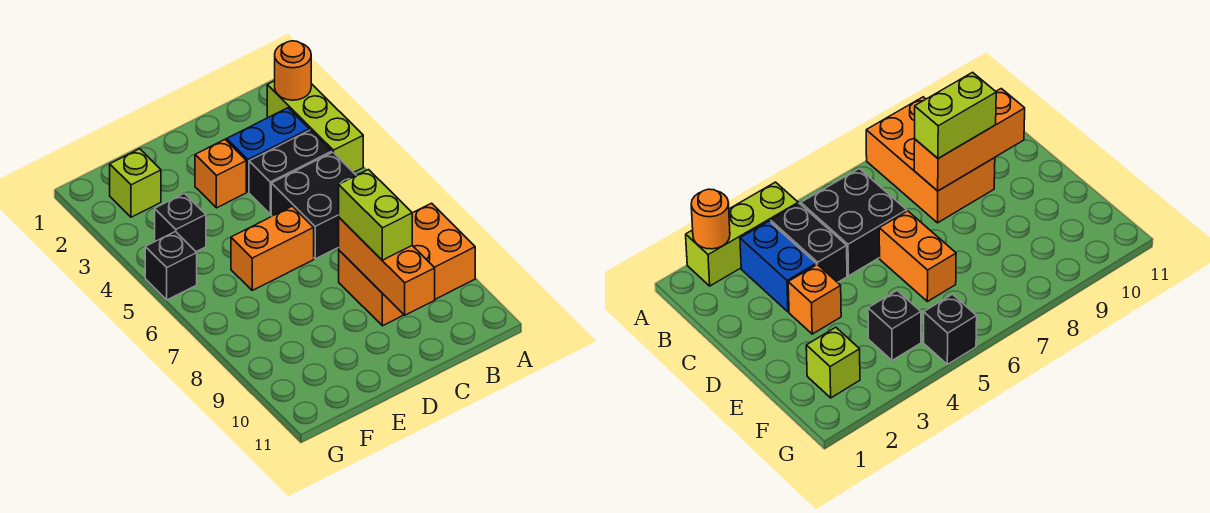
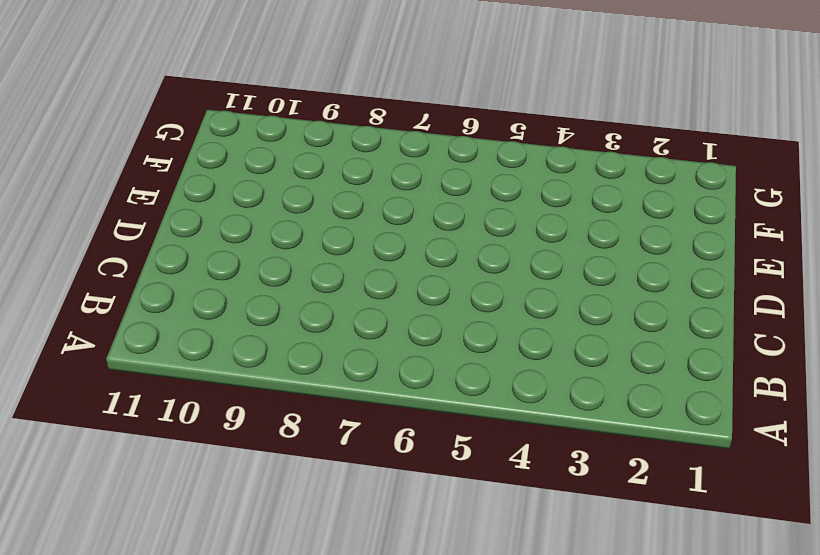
none -> lime 1x3 brick [267,81,363,173]
none -> orange 2x3 brick [339,203,475,326]
none -> blue 1x2 brick [227,108,309,192]

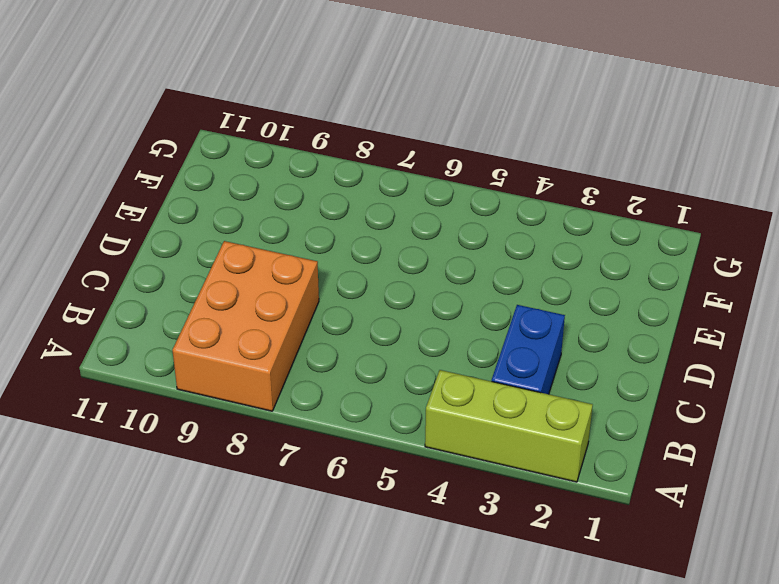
none -> black 1x2 brick [249,130,332,214]
none -> black 2x2 brick [271,152,356,259]
none -> orange 1x1 brick [195,139,246,208]

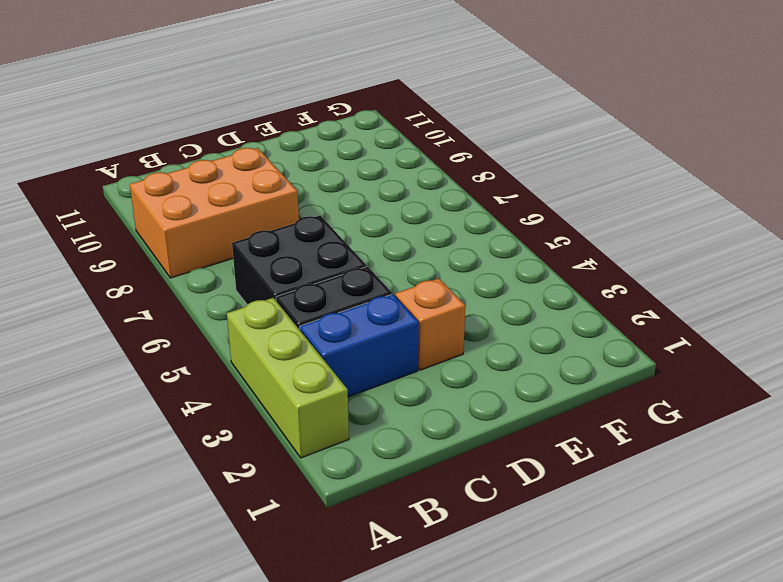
none -> orange 1x2 brick [231,206,314,290]
none -> lime 1x1 brick [110,149,161,217]
none -> black 1x1 brick [155,193,206,252]

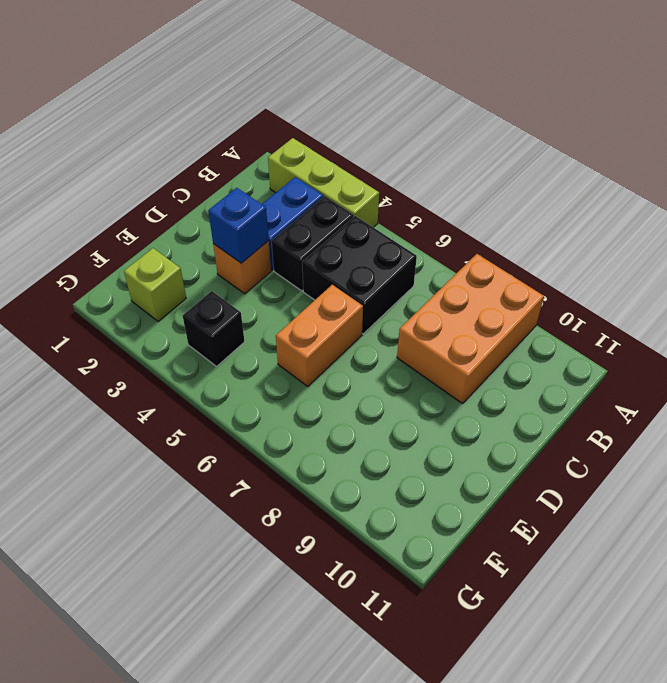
blue 1x1 brick [208,188,269,263] -> none
none -> black 1x1 brick [145,232,197,300]
none -> orange 1x1 round brick [275,41,311,100]
none -> orange 1x3 brick [339,218,435,315]

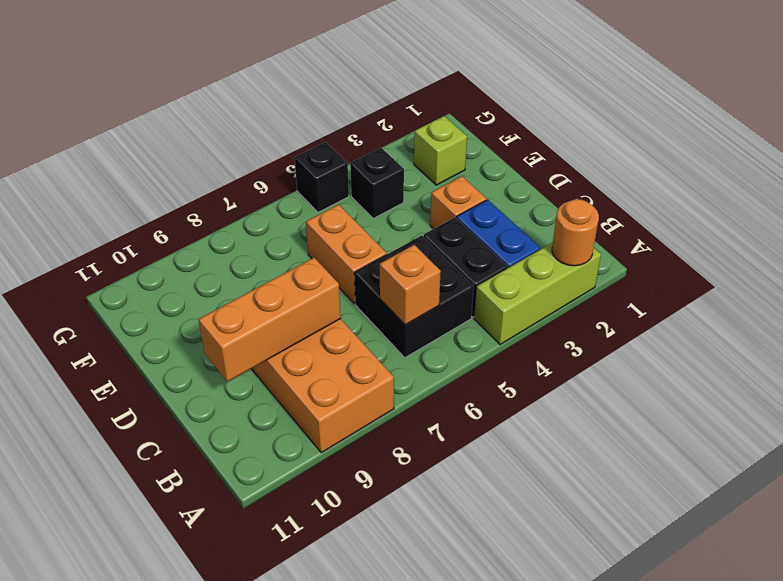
orange 1x1 brick [380,245,441,325] -> none
none -> lime 1x2 brick [339,170,412,260]

